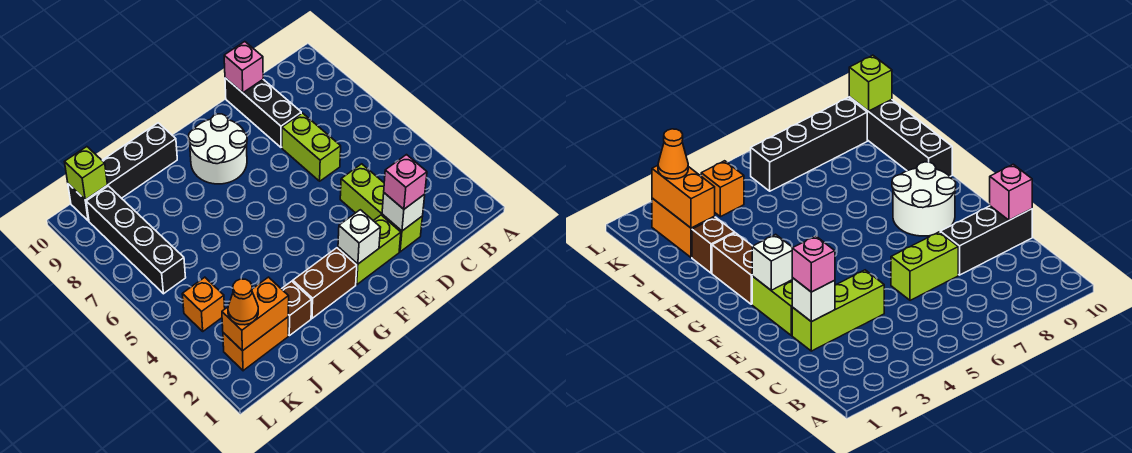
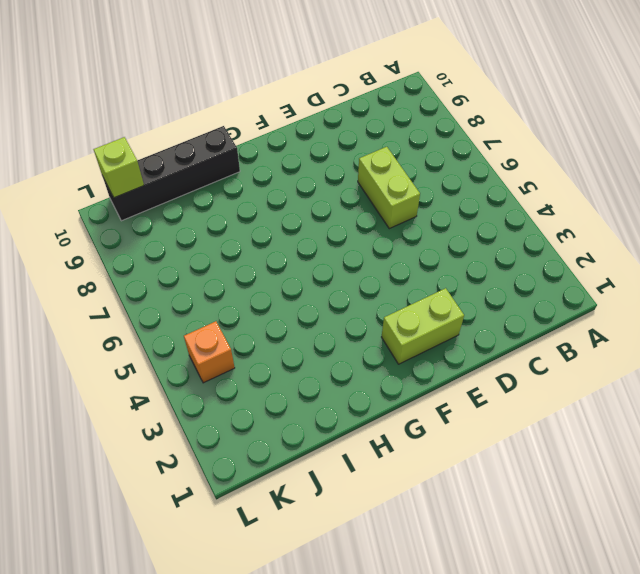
none -> lime 1x3 brick [340,164,423,252]
none -> black 1x3 brick [225,78,301,147]
none -> white 2x2 round brick [188,114,247,184]

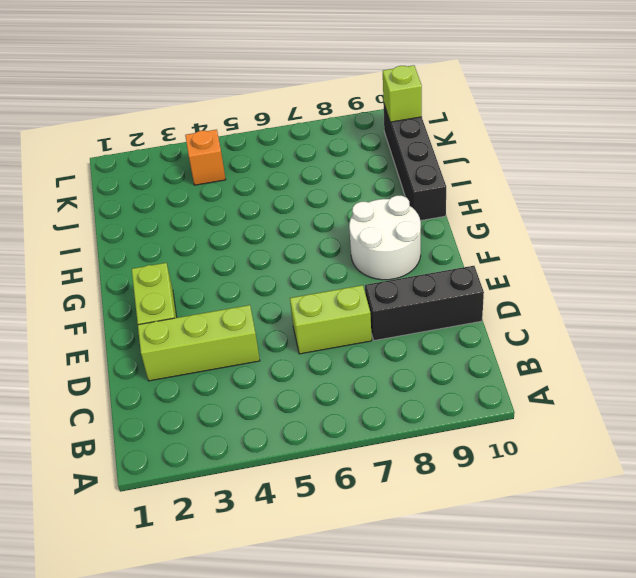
none -> brown 1x2 brick [293,248,357,318]
none -> brown 1x1 brick [282,281,312,336]
none -> orange 1x2 brick [223,317,288,371]

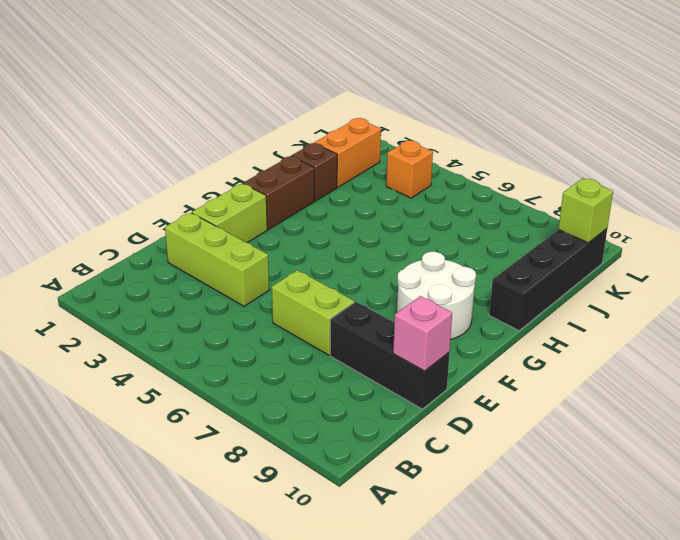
none -> black 1x4 brick [86,186,186,294]
none -> white 1x1 brick [382,193,425,231]
none -> white 1x1 brick [338,210,381,264]

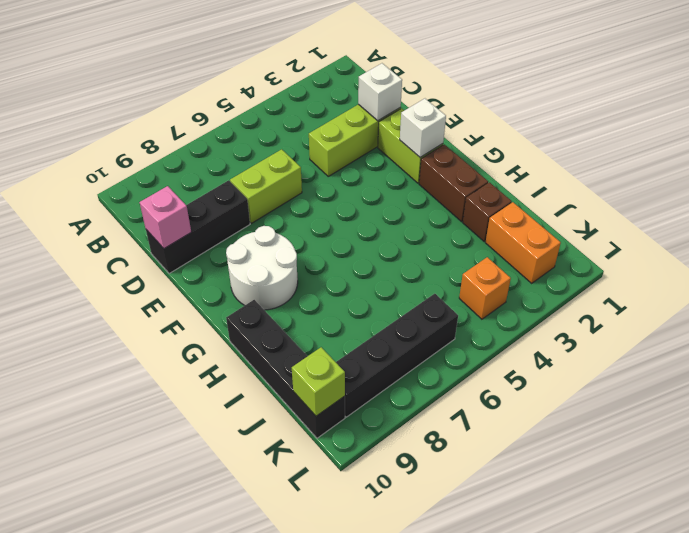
none -> orange 1x2 brick [222,277,289,351]
none -> pink 1x1 brick [384,155,427,209]
none -> orange 1x1 cone [228,279,258,325]

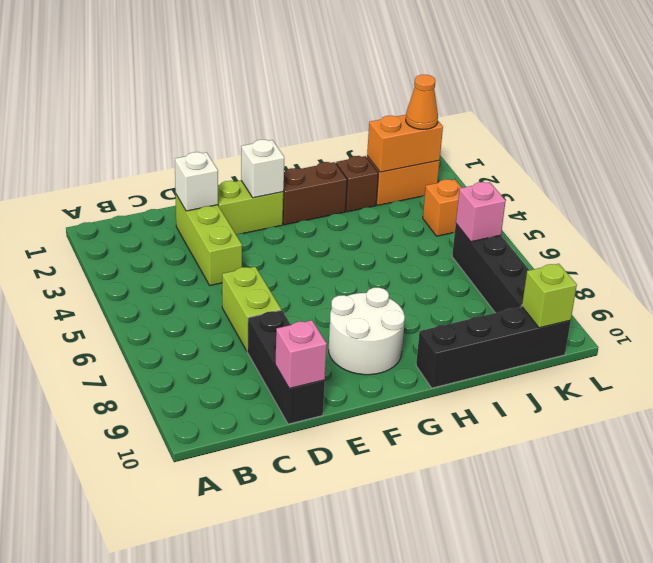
pink 1x1 brick [456,182,506,242] -> pink 1x1 brick moved to [384,155,427,209]

